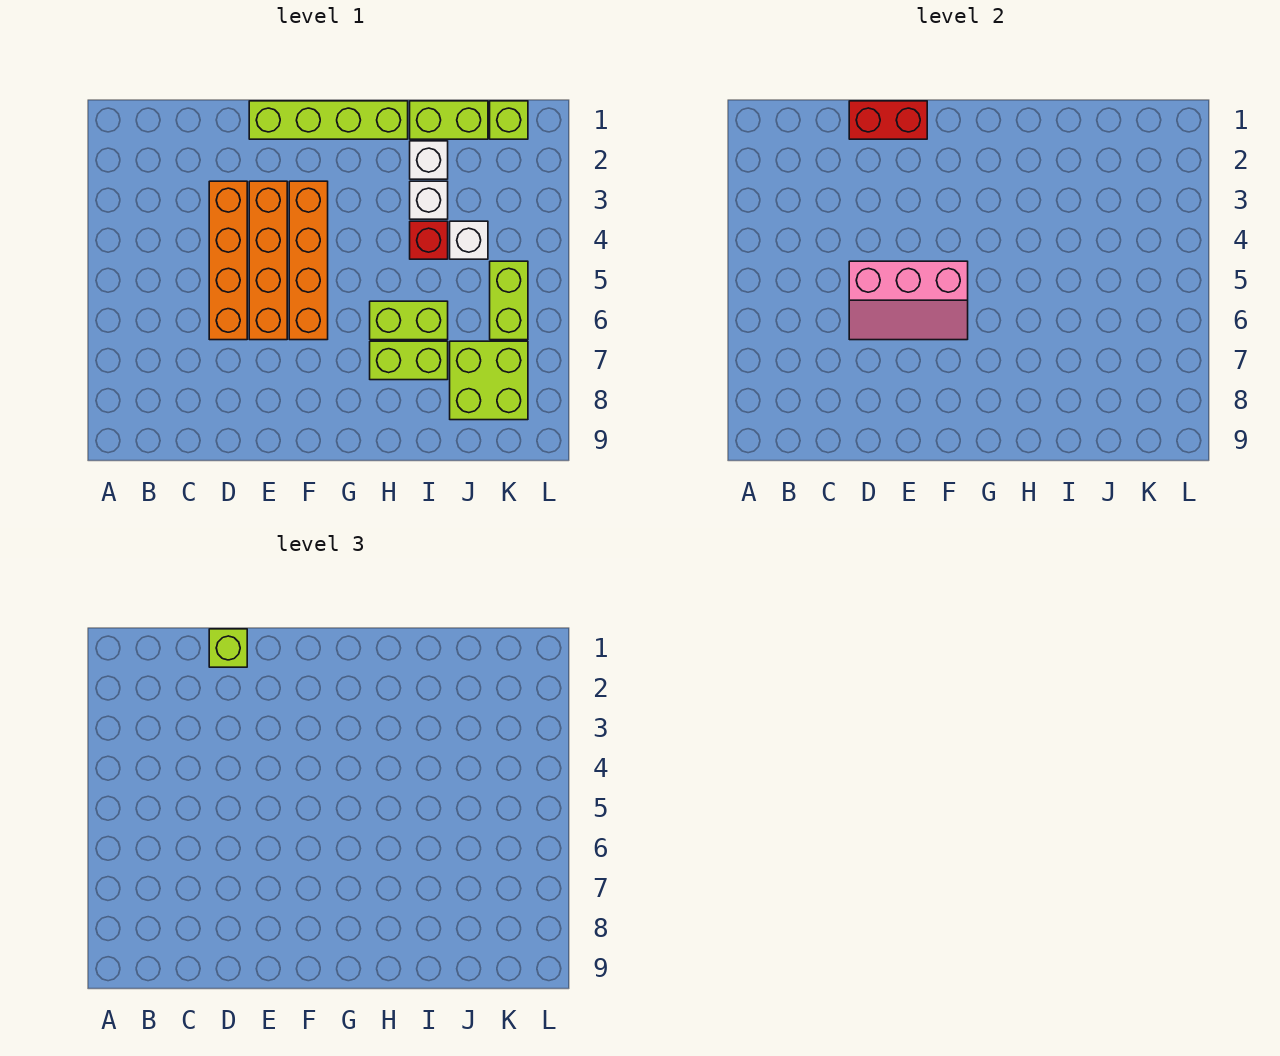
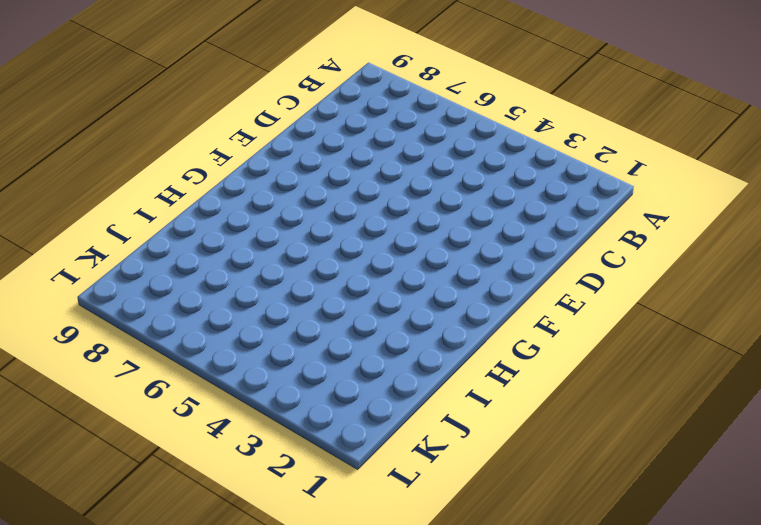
none -> orange 1x4 brick [209,181,247,340]
none -> lime 1x4 brick [249,101,408,139]
none -> orange 1x4 brick [249,181,287,340]

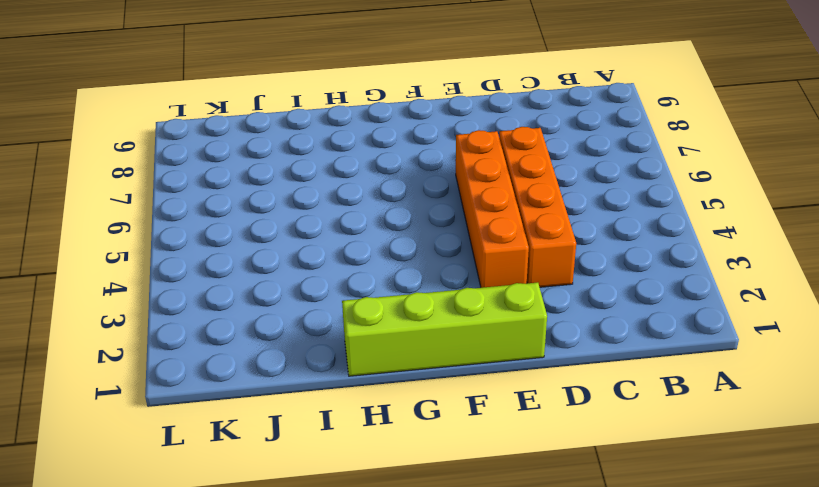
none -> orange 1x4 brick [289,181,328,340]
none -> lime 1x2 brick [370,301,448,340]
none -> lime 1x2 brick [370,341,448,380]

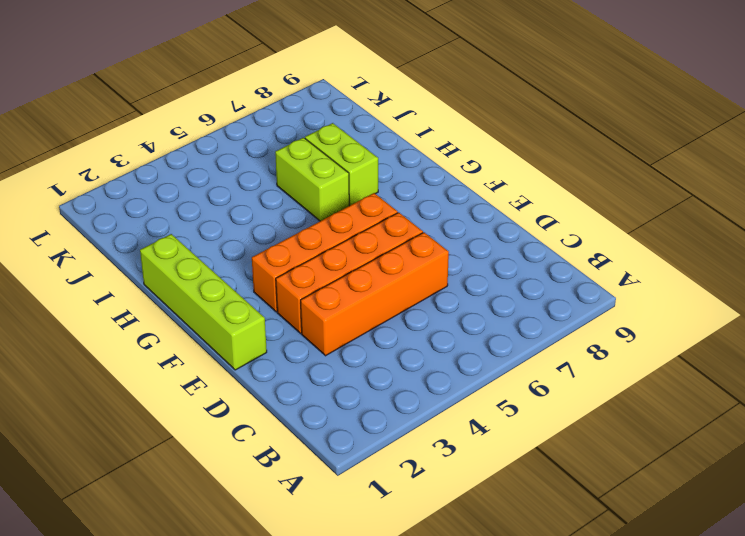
none -> lime 1x2 brick [410,101,488,139]
none -> white 1x1 brick [410,141,448,179]
none -> white 1x1 brick [410,181,448,219]

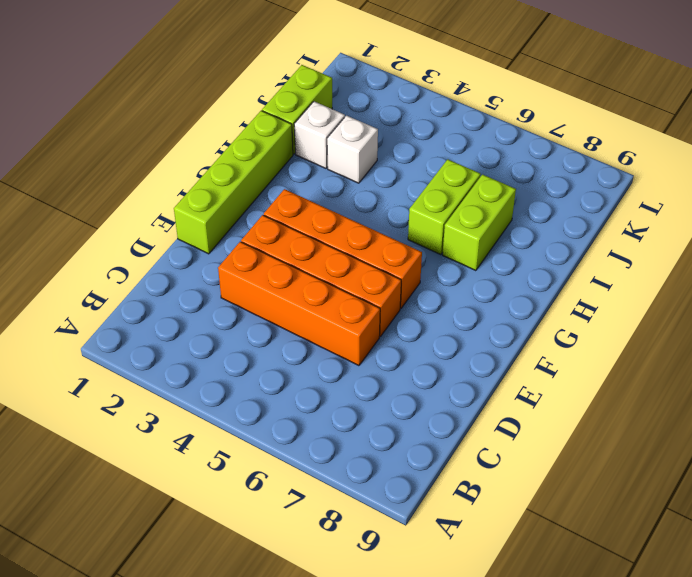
none -> red 1x1 brick [410,221,448,259]
none -> white 1x1 brick [450,221,488,259]
none -> lime 2x2 brick [450,341,528,420]

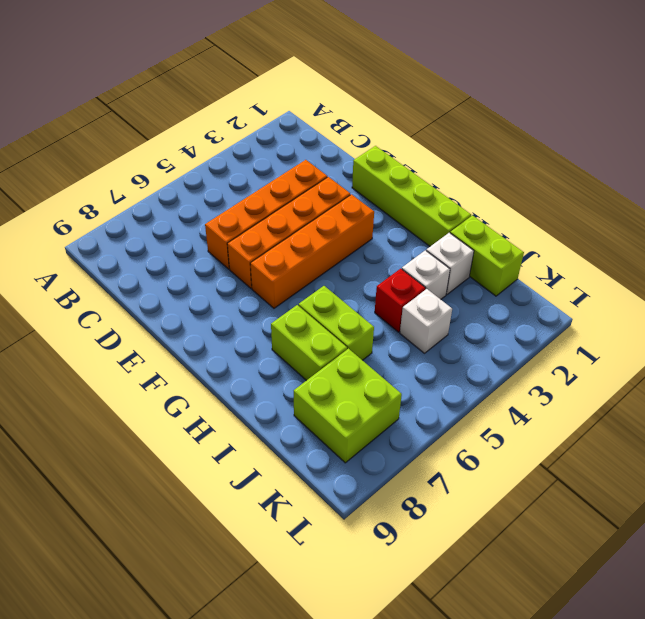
none -> lime 1x1 brick [490,101,528,139]
none -> lime 1x2 brick [490,261,528,340]
none -> red 1x2 brick [849,101,927,139]

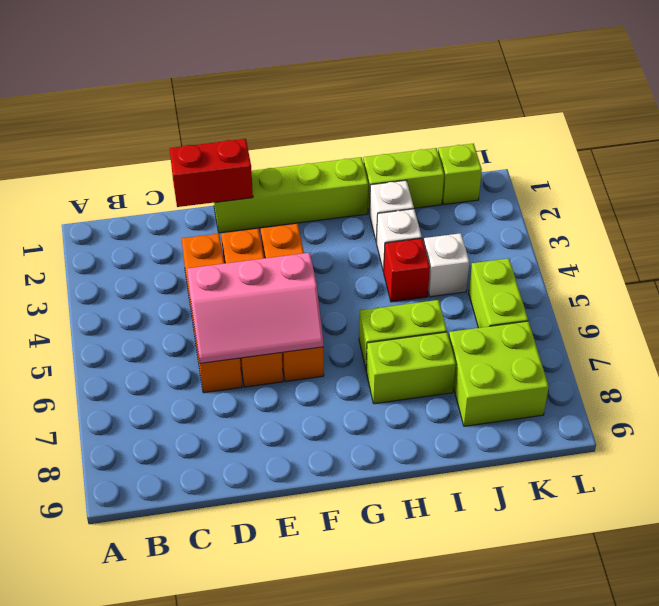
none -> lime 1x1 brick [209,629,247,667]

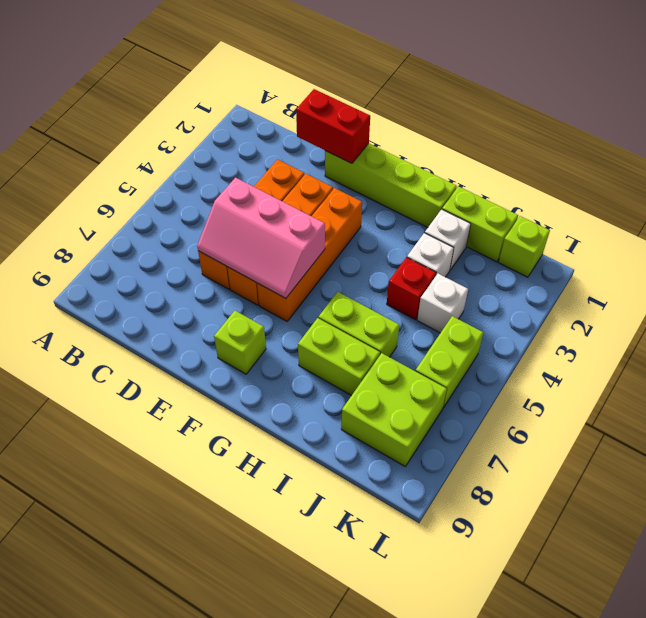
lime 1x1 brick [214,311,266,374] -> lime 1x1 brick moved to [209,629,247,667]

